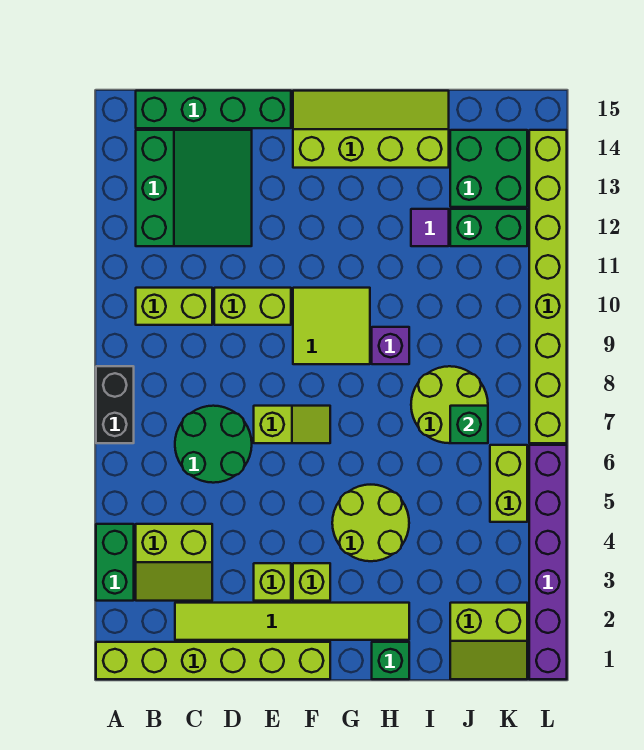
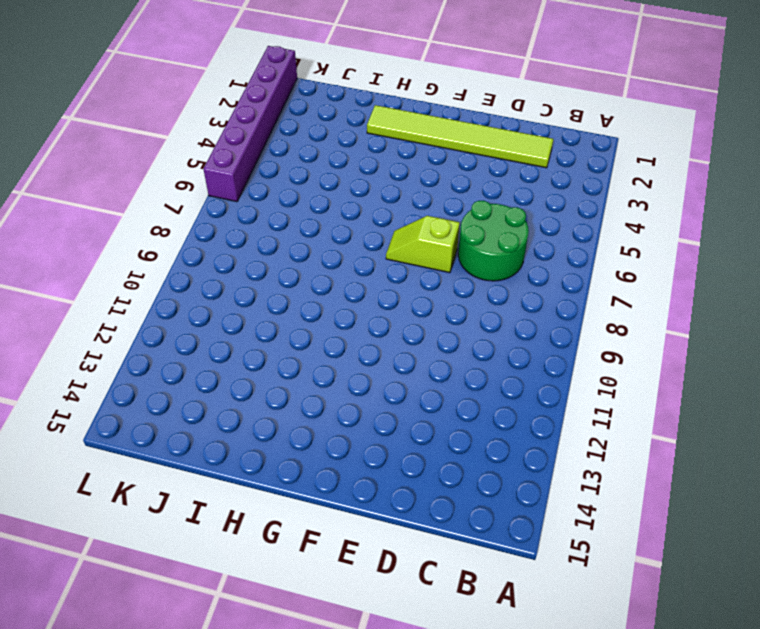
none -> lime 1x6 brick [96,642,330,679]
none -> green 1x2 brick [96,524,134,601]
none -> black 1x2 brick [96,366,134,443]

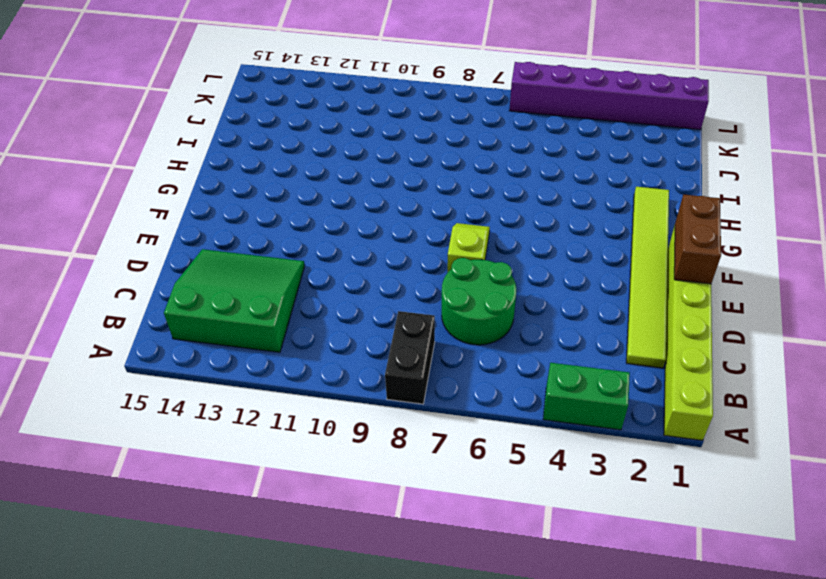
black 1x2 brick [385,311,435,404] -> black 1x2 brick turned to [96,366,134,443]
brown 1x2 brick [674,194,721,284] -> none
none -> lime 2x2 slope [136,524,212,601]
none -> lime 1x2 brick [136,288,212,325]
none -> green 1x4 brick [136,91,291,128]

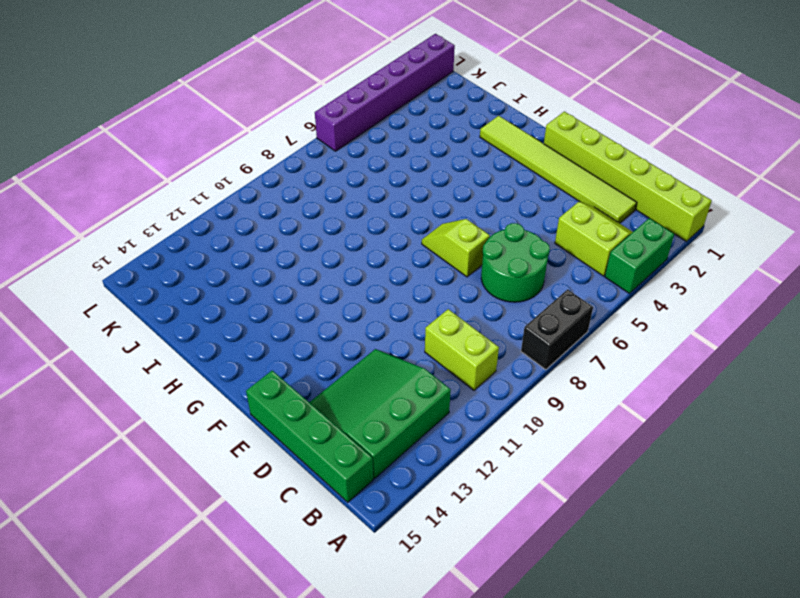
none -> lime 1x2 brick [214,288,291,325]
none -> lime 1x1 brick [254,563,291,601]
none -> lime 1x1 brick [293,563,330,601]

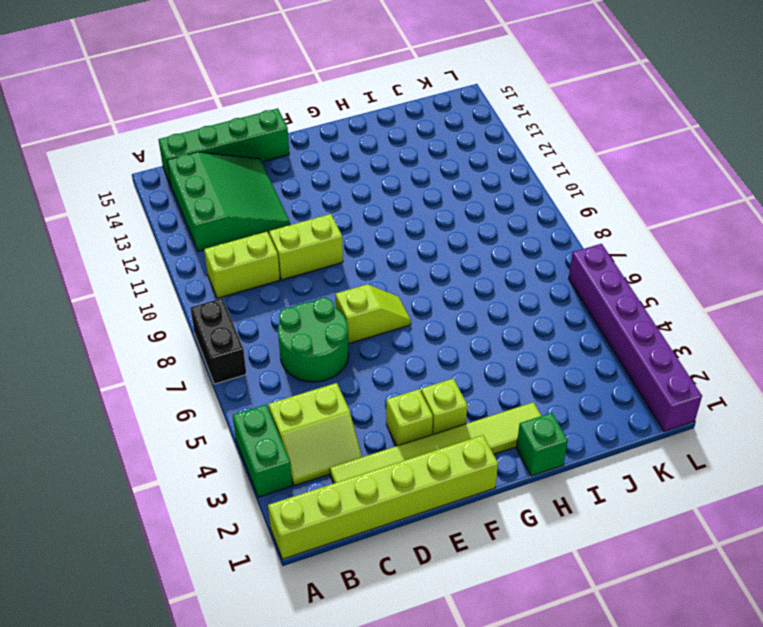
none -> lime 2x2 tile [293,288,370,364]
none -> lime 2x4 slope [293,91,449,168]
none -> lime 2x2 round brick [332,485,409,561]

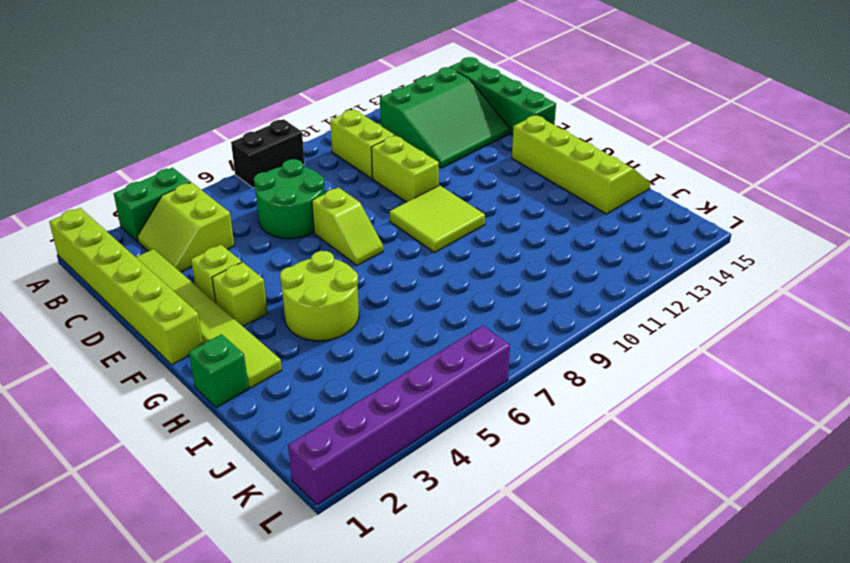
none -> purple 1x1 brick [372,327,409,364]
none -> lime 2x2 round brick [411,366,488,443]
none -> purple 1x1 tile [411,209,449,246]

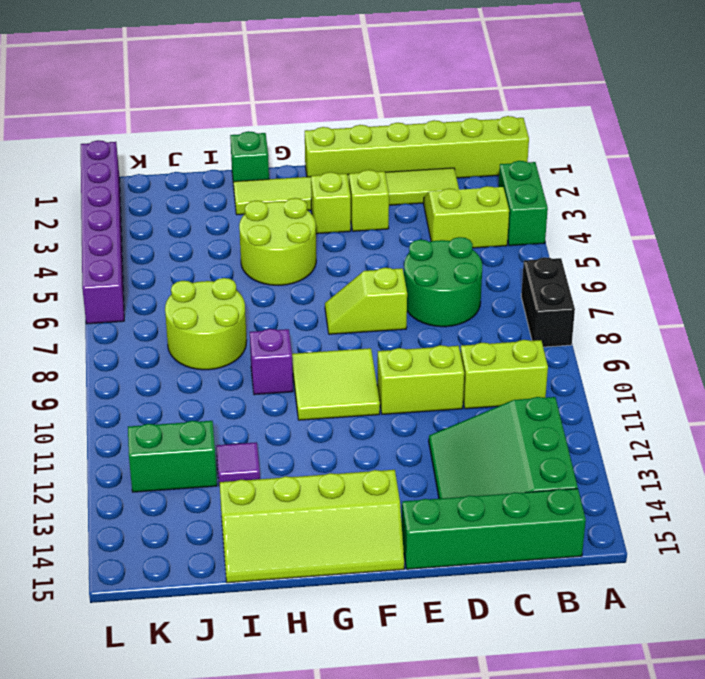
none -> lime 2x2 slope [450,603,527,679]
none -> green 2x2 brick [450,130,527,207]
none -> lime 1x2 brick [490,445,527,522]

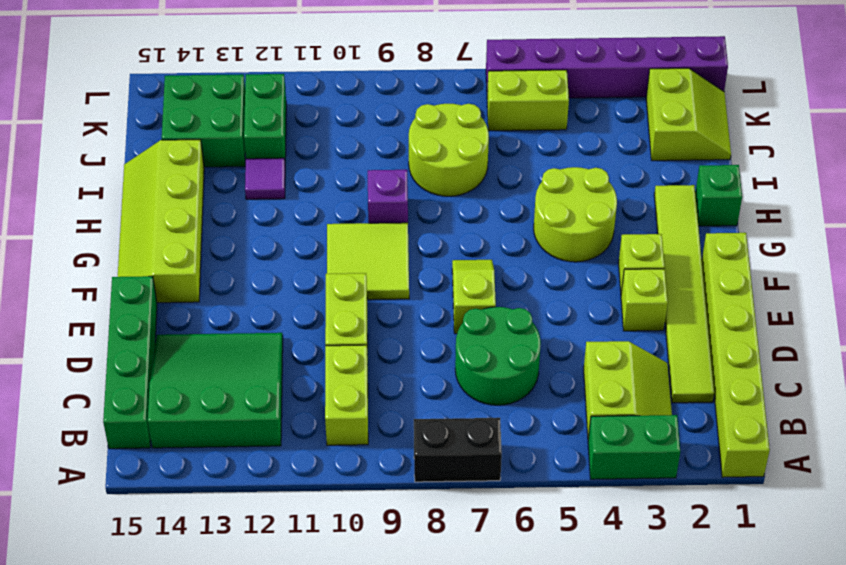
none -> lime 1x8 brick [529,130,567,443]
none -> green 1x1 brick [450,406,488,443]

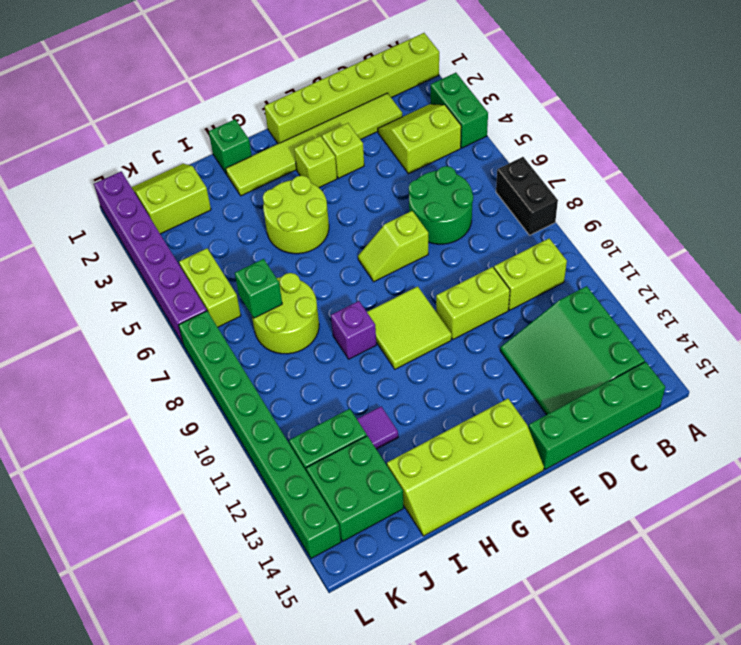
green 1x8 brick [178,311,341,558] -> lime 1x8 brick [529,130,567,443]

